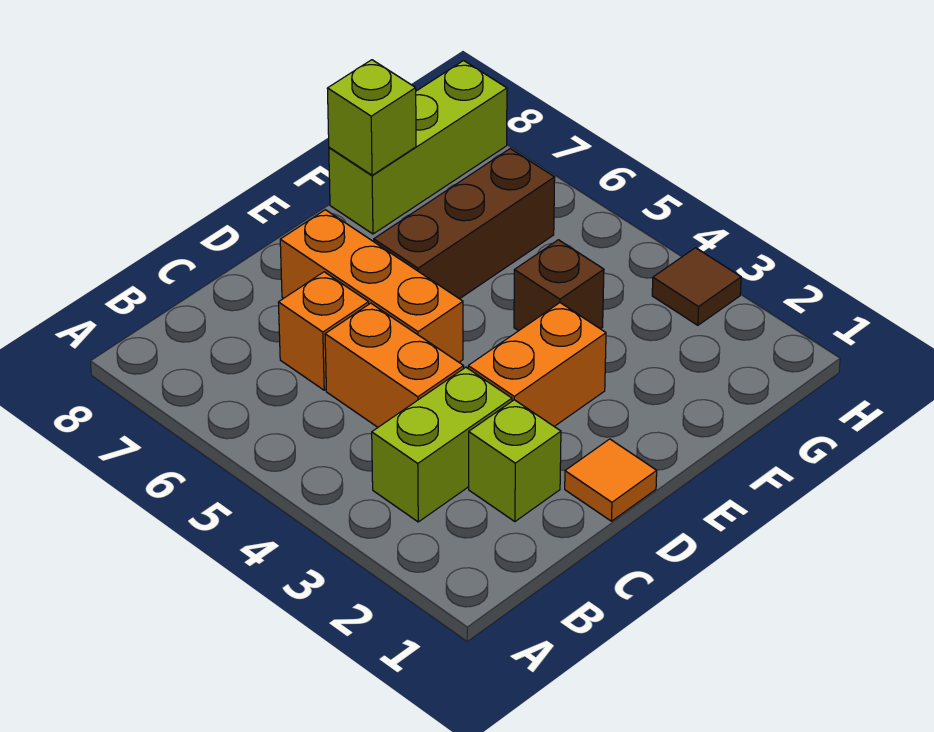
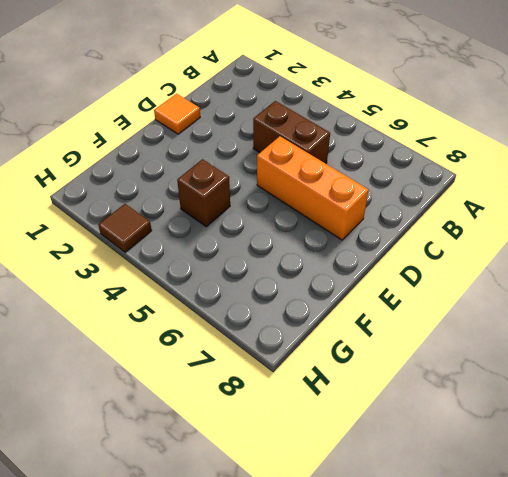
brown 1x2 brick [253,101,330,164] -> orange 1x2 brick [325,303,464,427]
none -> lime 1x2 brick [372,367,512,522]
none -> lime 1x1 brick [469,400,561,522]
none -> orange 1x1 brick [278,272,369,390]

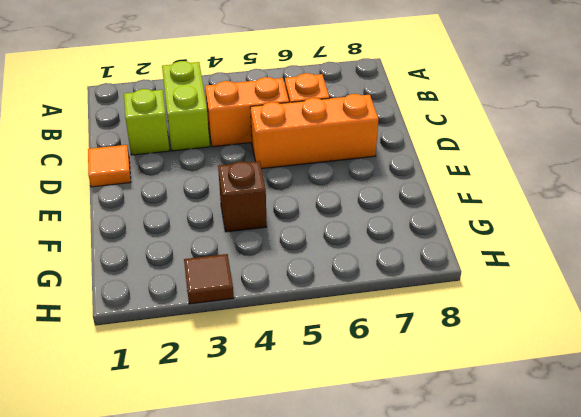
none -> orange 1x2 brick [468,303,606,427]
none -> brown 1x3 brick [374,149,555,299]
none -> lime 1x3 brick [329,61,507,234]

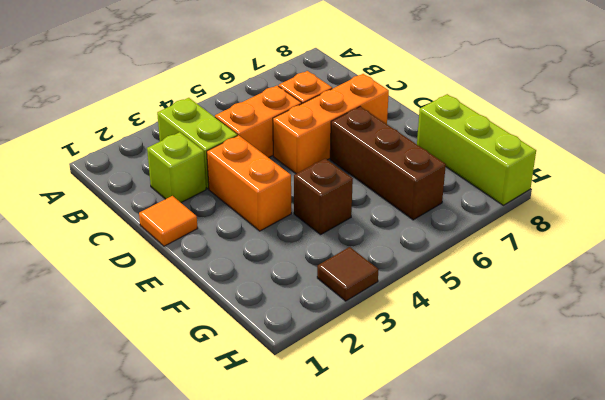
none -> lime 1x1 brick [327,60,416,175]

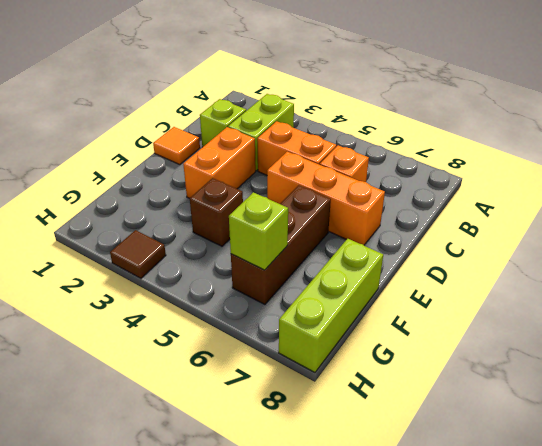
lime 1x1 brick [229,192,288,270] -> lime 1x1 brick moved to [327,60,416,175]

